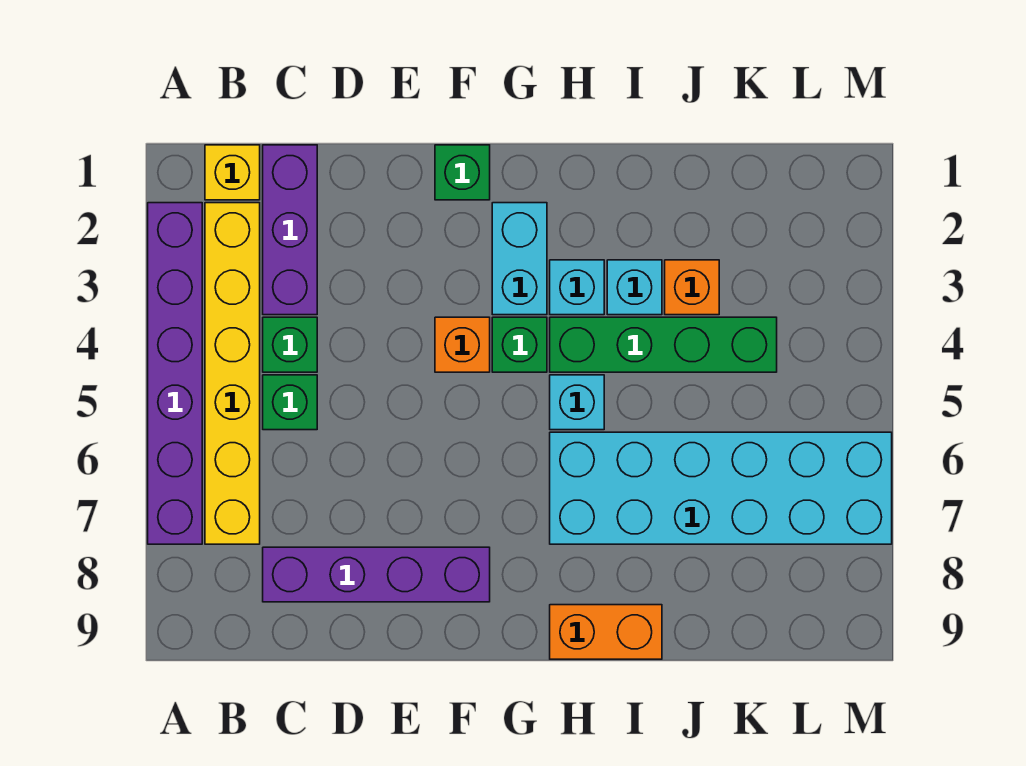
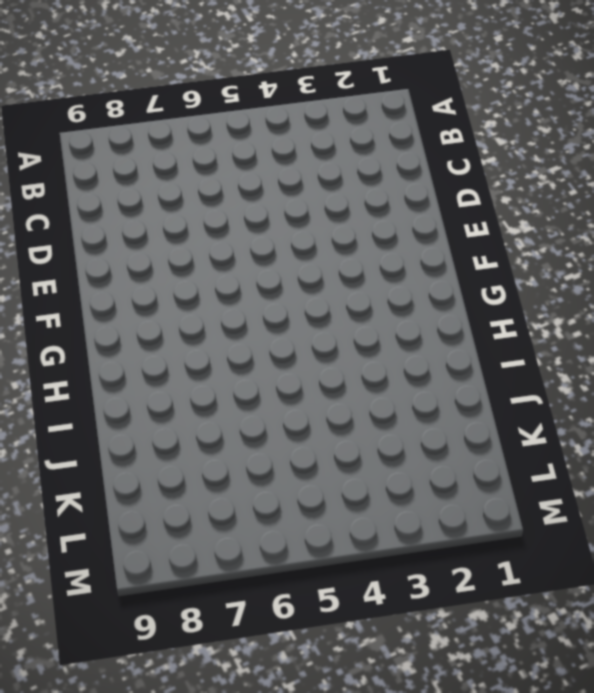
none -> purple 1x6 brick [148,203,202,544]
none -> yellow 1x1 brick [205,145,260,200]
none -> yellow 1x6 brick [205,203,260,544]

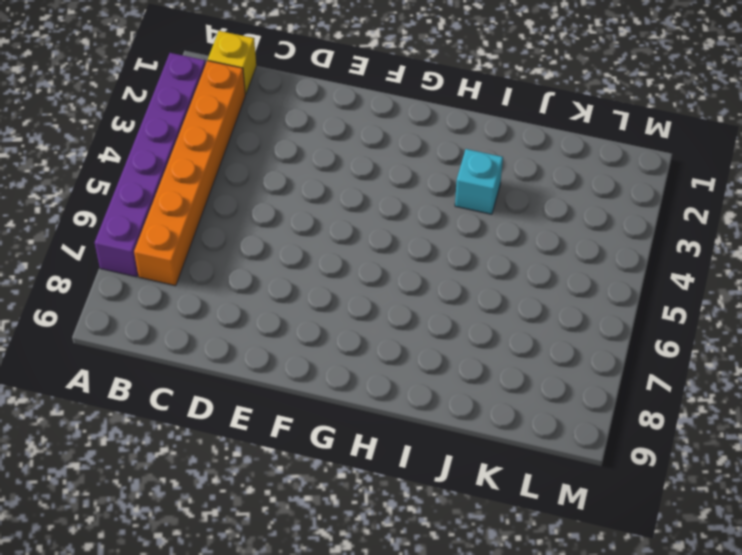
orange 1x6 brick [134,61,245,286] -> yellow 1x6 brick [205,203,260,544]
none -> purple 1x3 brick [263,145,317,315]
none -> green 1x1 brick [263,317,317,372]
none -> green 1x1 brick [263,375,317,430]

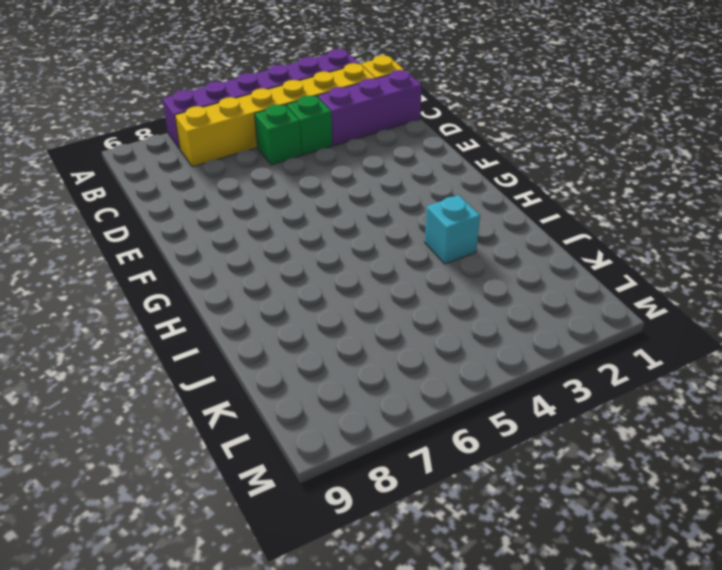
none -> purple 1x4 brick [263,547,490,602]
none -> green 1x1 brick [435,145,490,200]
none -> orange 1x1 brick [435,317,490,372]

